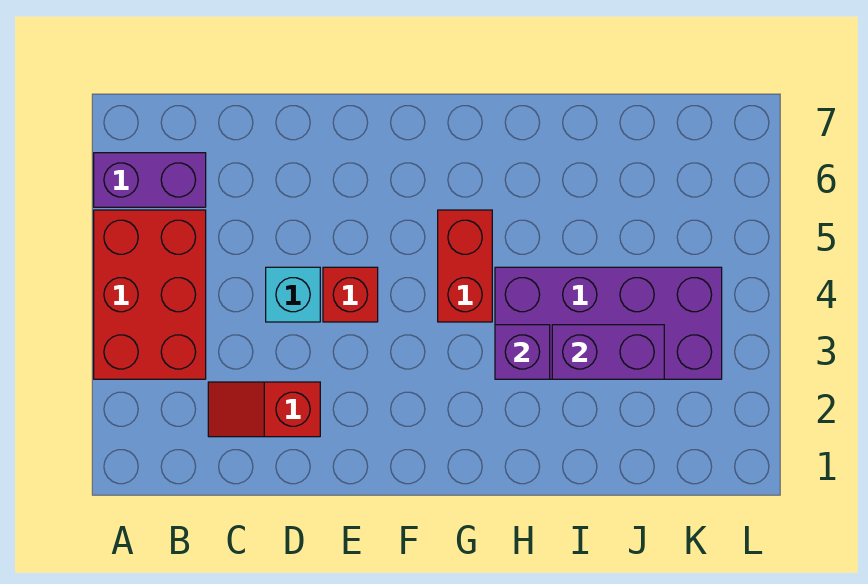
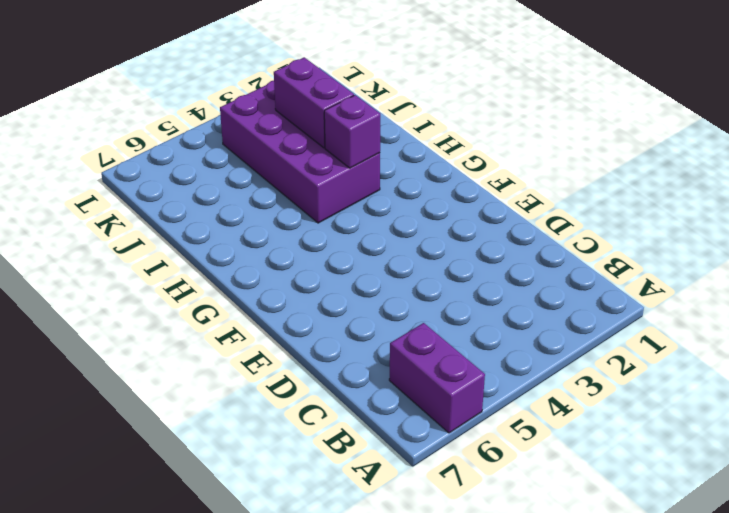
none -> red 2x3 brick [94,210,206,379]
none -> red 1x2 slope [208,382,320,437]

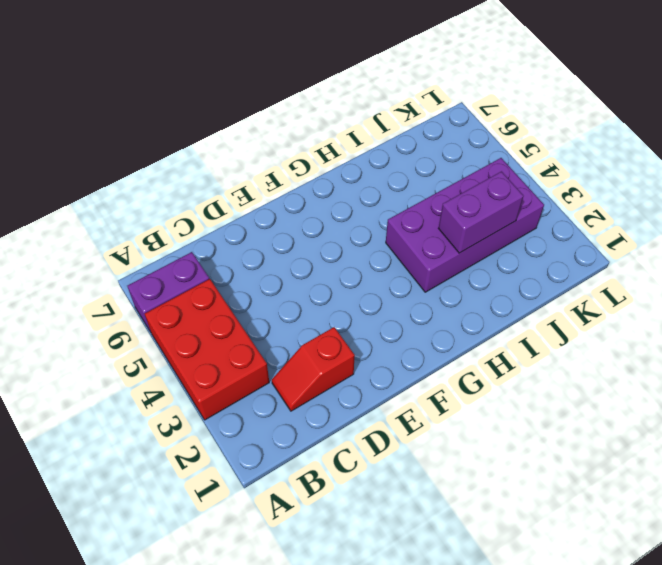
none -> cyan 1x1 brick [266,267,320,322]
none -> red 1x1 brick [323,267,378,322]

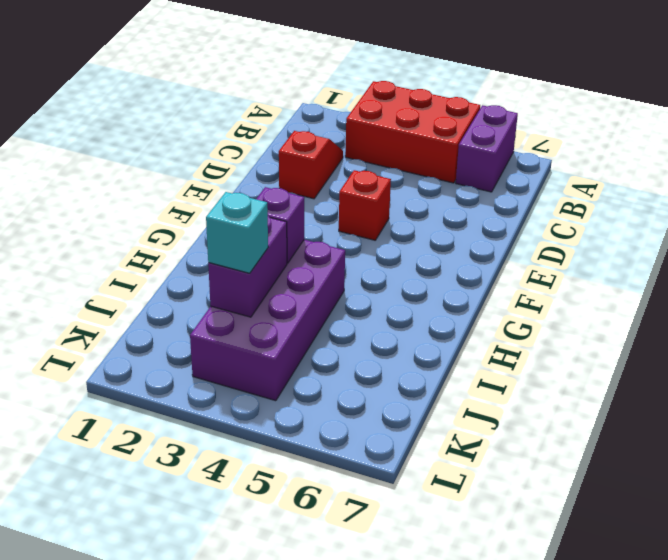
cyan 1x1 brick [206,192,268,273] -> cyan 1x1 brick moved to [266,267,320,322]
none -> red 1x2 brick [438,210,492,322]

